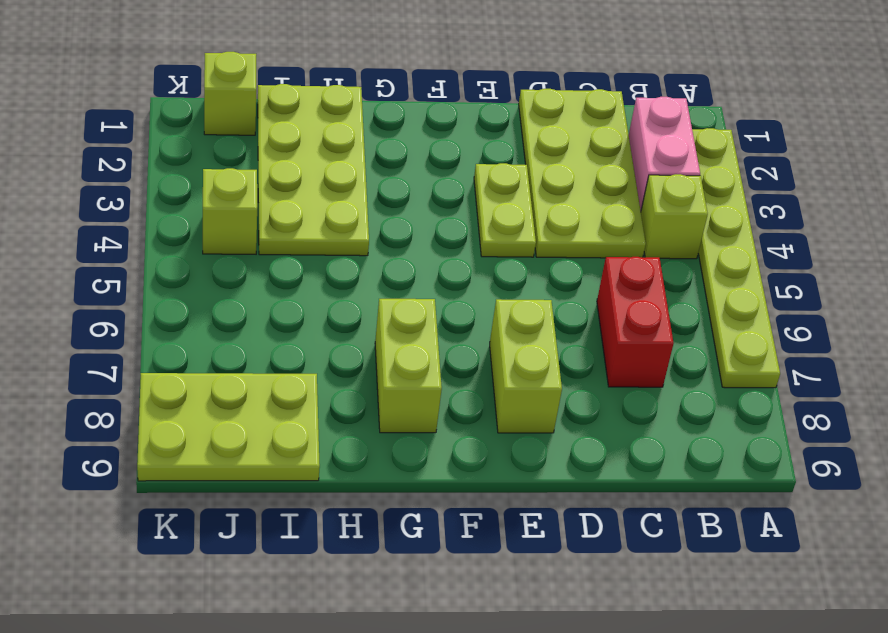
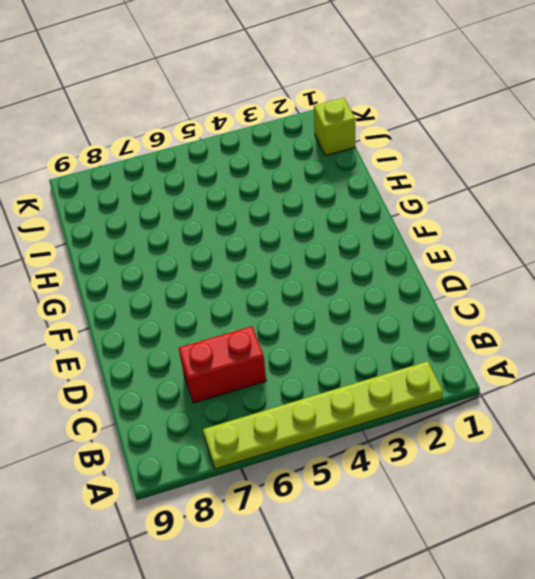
none -> pink 1x2 brick [629,97,700,210]
none -> lime 1x1 brick [641,174,708,259]
none -> lime 2x4 plate [519,89,646,258]

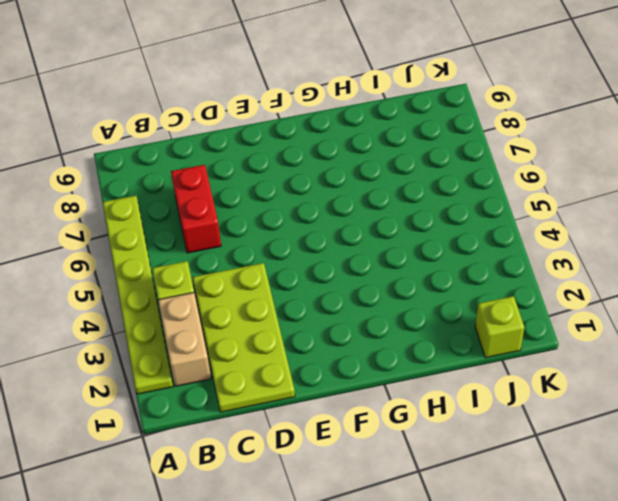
tan 1x2 brick [158,293,211,386] -> pink 1x2 brick [629,97,700,210]
none -> lime 1x2 plate [474,163,536,257]
none -> lime 1x2 brick [490,299,562,433]
none -> lime 1x2 brick [375,299,442,433]

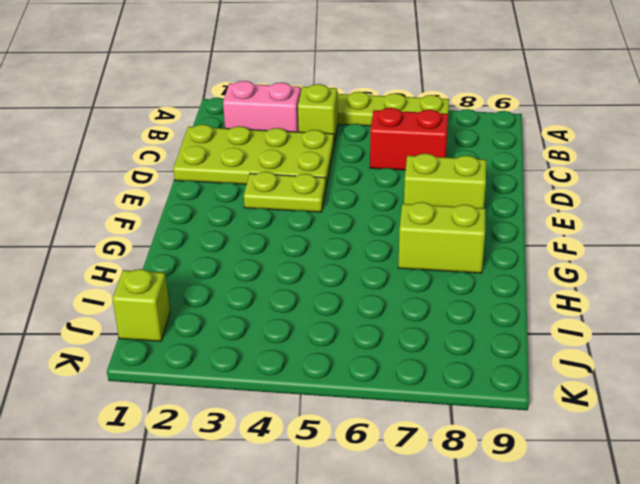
none -> lime 2x4 plate [258,84,369,256]
none -> lime 2x3 plate [137,373,320,481]
none -> lime 1x1 brick [203,168,257,254]

